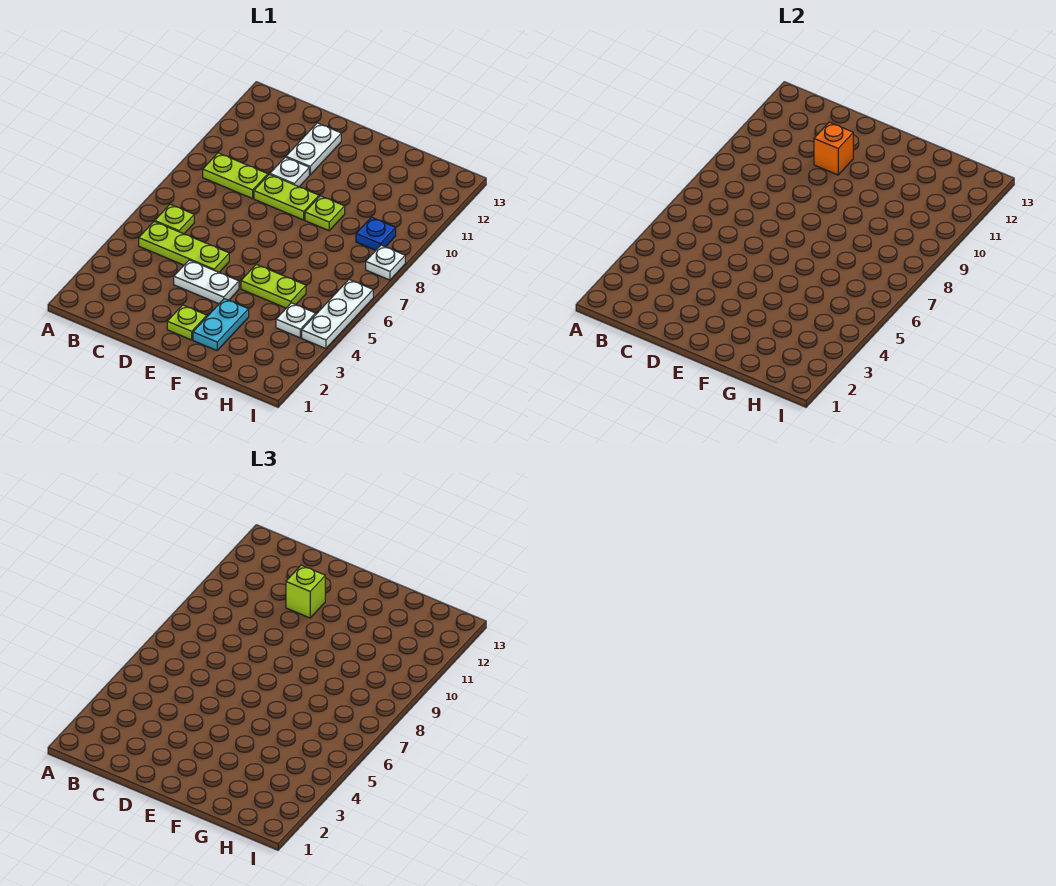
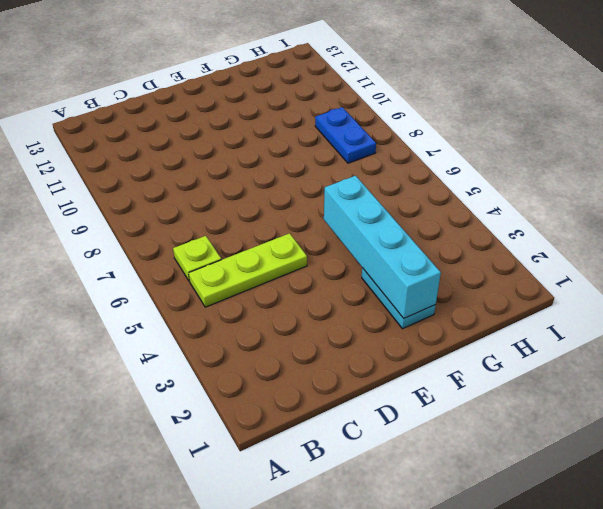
cyan 1x4 brick [324,176,441,318] -> none
blue 1x2 plate [315,107,376,163] -> blue 1x1 plate [356,217,396,250]
none -> lime 1x2 plate [203,153,268,199]
none -> white 1x2 plate [174,260,239,304]
none -> lime 1x2 plate [254,174,319,220]

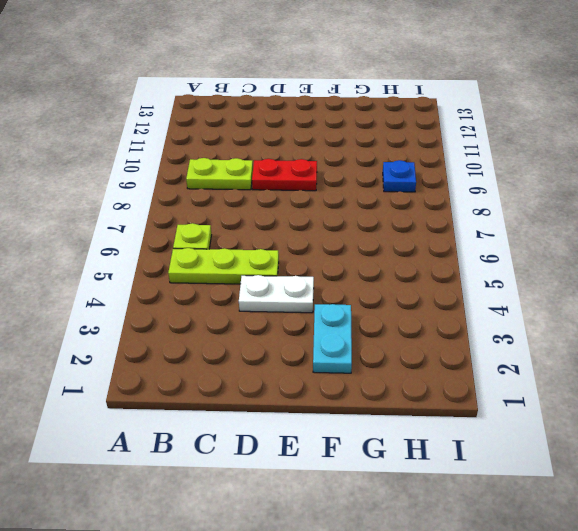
red 1x2 plate [252,159,317,191] -> lime 1x2 plate [254,174,319,220]
none -> white 1x1 plate [270,157,309,187]
none -> white 1x2 plate [286,123,341,175]
none -> lime 1x1 plate [167,305,207,340]

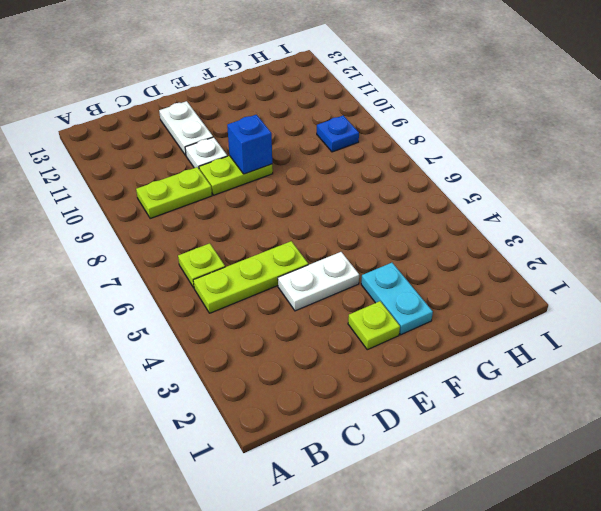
blue 1x1 brick [227,115,272,174] -> none
none -> lime 1x2 plate [241,264,306,308]
none -> lime 1x1 plate [305,196,345,231]
none -> white 1x1 plate [276,303,316,338]

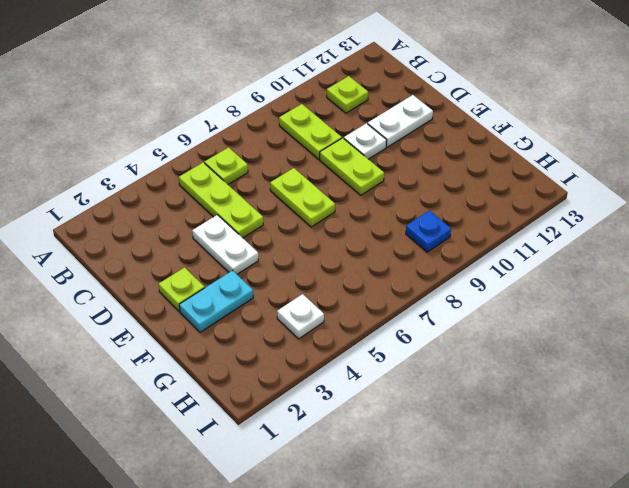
lime 1x1 plate [327,76,368,113] -> lime 1x1 plate moved to [305,196,345,231]
lime 1x2 plate [270,168,335,227] -> lime 1x2 plate moved to [241,264,306,308]
none -> white 1x3 plate [302,280,373,349]
none -> white 1x1 plate [366,245,405,280]
none -> orange 1x1 brick [814,122,853,175]

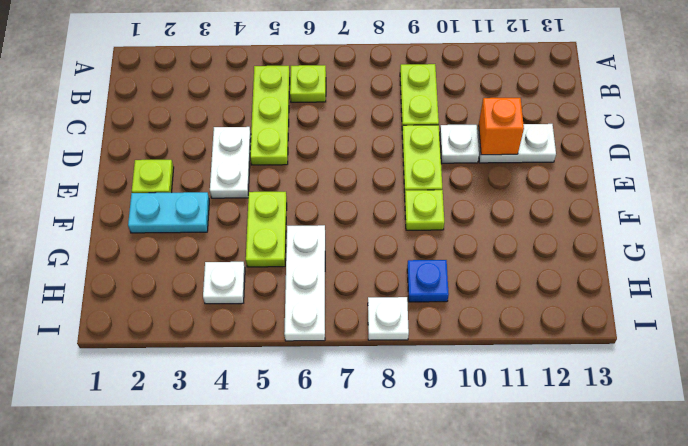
white 1x3 plate [284,225,325,341] -> white 1x3 plate turned to [302,280,373,349]
none -> lime 1x1 brick [286,565,325,618]

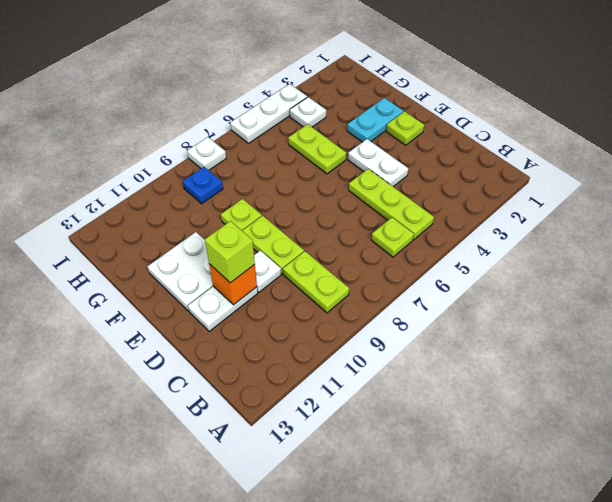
white 2x2 plate [148,232,213,311] -> none

